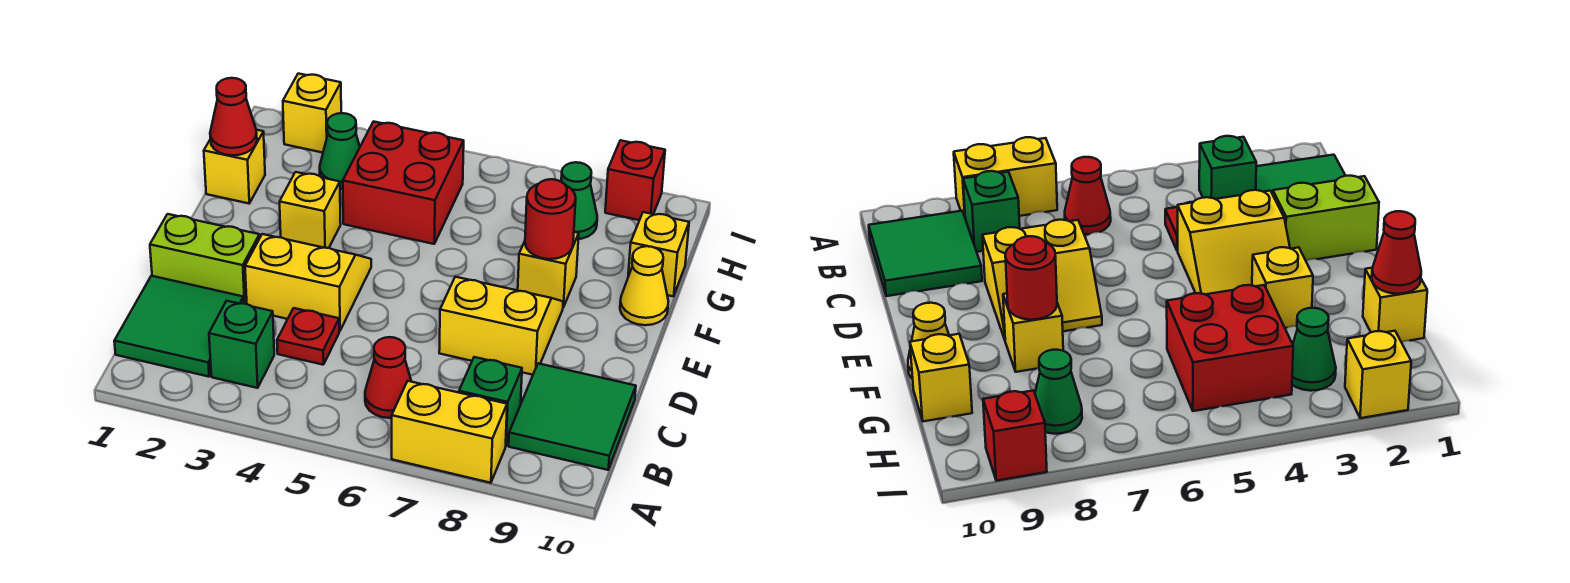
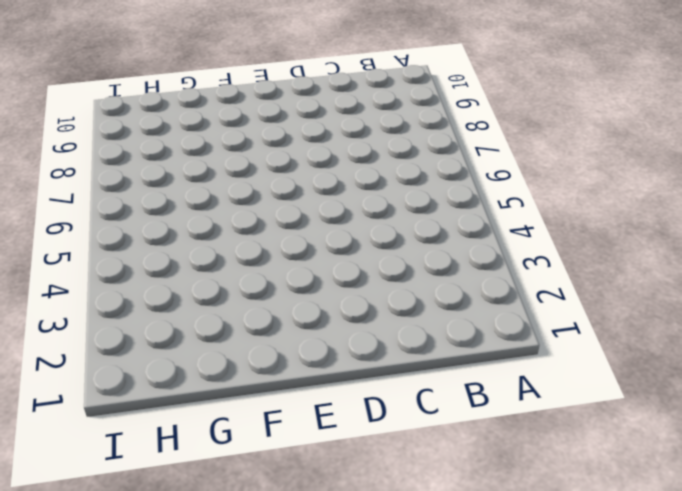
none -> yellow 1x2 brick [392,381,507,483]
none -> green 2x2 tile [114,276,244,377]
none -> green 1x1 brick [209,301,274,388]

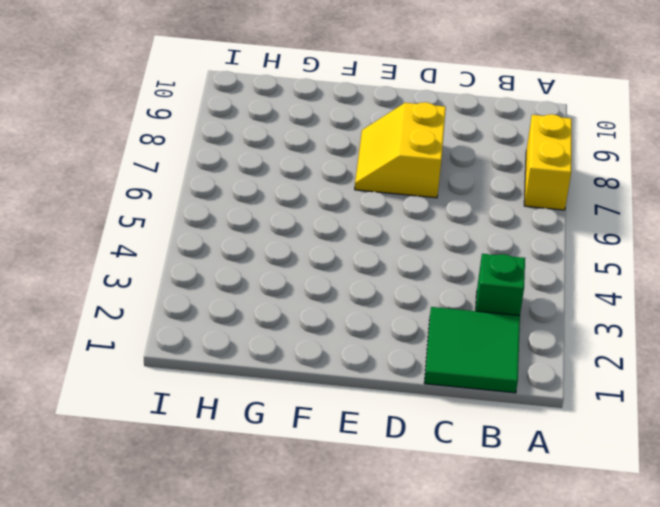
none -> red 1x1 cone [365,337,411,418]
none -> green 1x1 brick [459,357,522,445]
none -> green 2x2 tile [509,363,636,470]

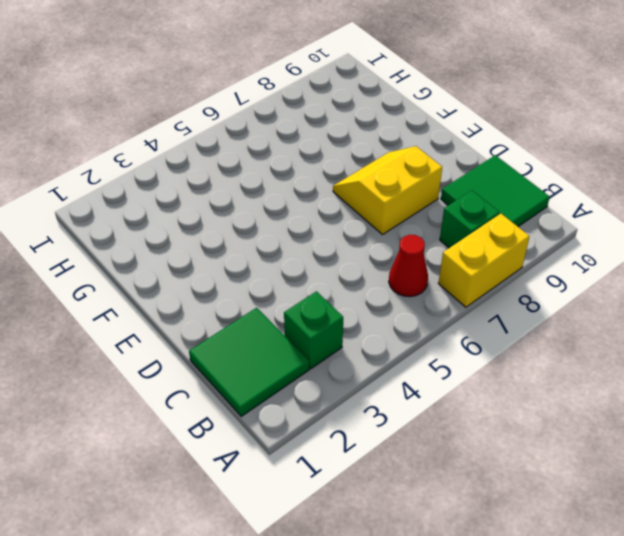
none -> red 1x1 plate [277,308,339,365]
none -> lime 1x2 brick [150,214,260,304]
none -> yellow 2x2 slope [245,234,371,331]

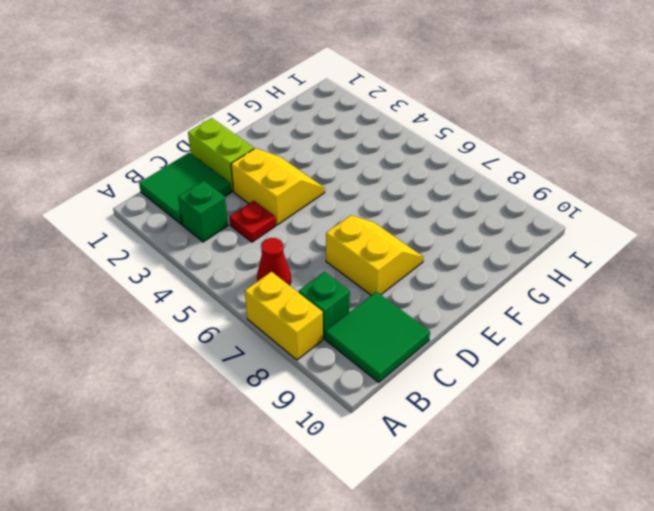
none -> yellow 1x1 brick [280,172,341,248]
none -> yellow 1x1 brick [518,232,579,307]
none -> yellow 1x1 cone [620,246,668,325]

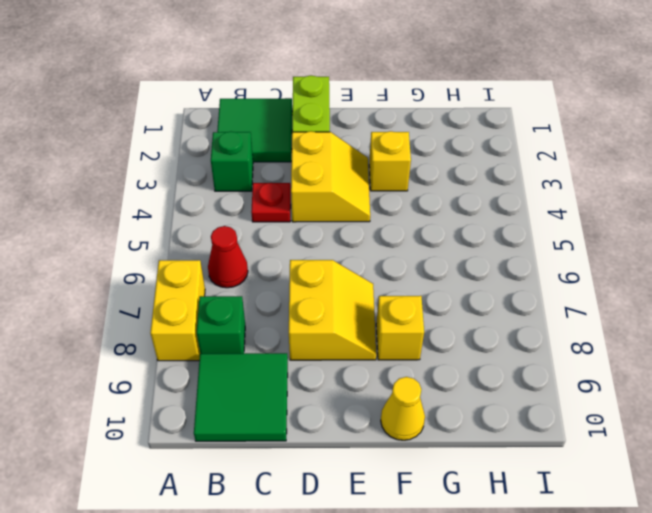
none -> yellow 1x1 brick [204,130,265,203]
none -> red 2x2 brick [343,122,464,244]
none -> yellow 1x1 brick [628,212,689,296]

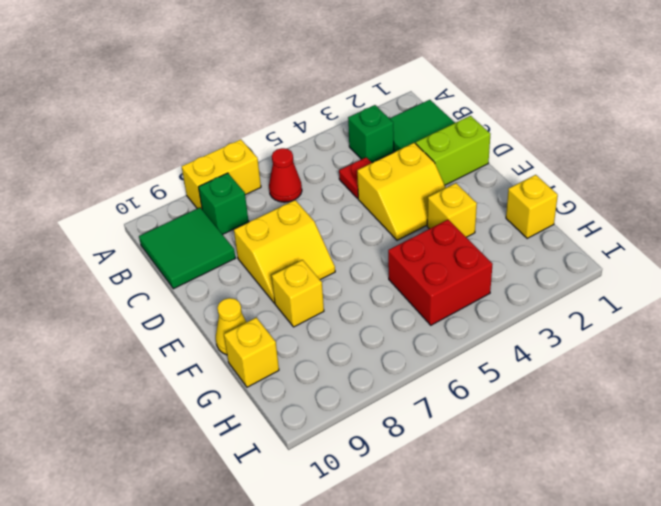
none -> green 1x1 cone [320,113,360,189]
none -> green 1x1 cone [561,162,597,239]
none -> yellow 1x1 brick [283,74,341,153]

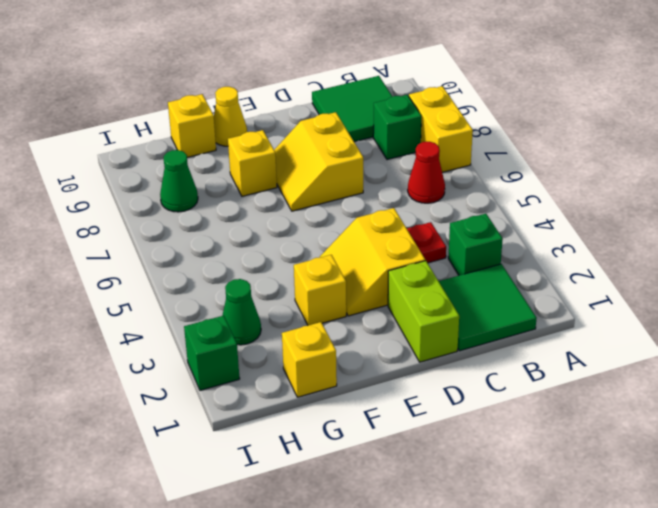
green 1x1 brick [184,316,240,390] -> yellow 1x1 brick [283,74,341,153]
none -> red 2x2 brick [343,122,464,244]
none -> red 1x1 brick [605,140,665,220]
none -> red 1x1 round brick [525,179,576,259]

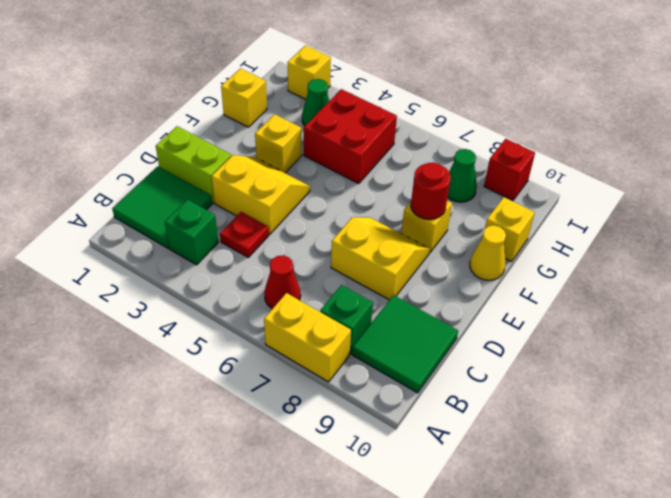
none -> red 1x1 cone [210,78,257,155]

